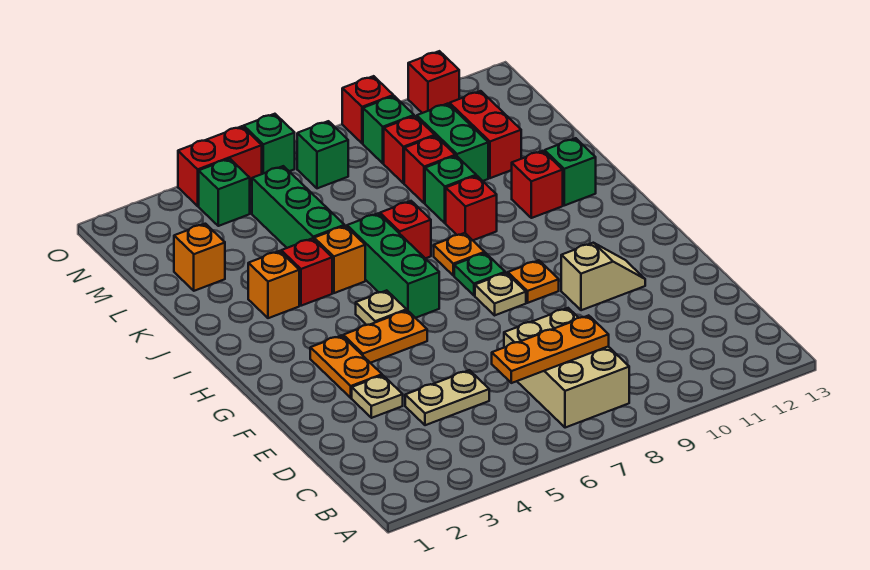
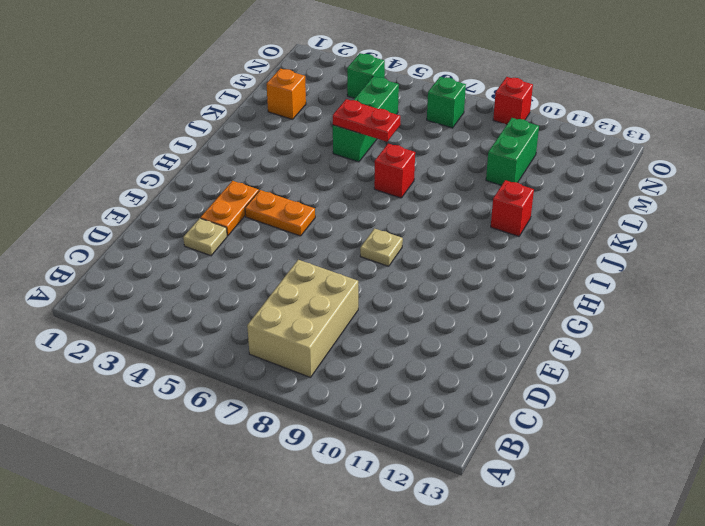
red 1x2 plate [333,99,400,142] -> none
none -> tan 1x2 plate [405,370,489,425]
none -> tan 1x2 slope [561,243,645,310]
none -> orange 1x1 plate [508,260,559,303]
none -> tan 1x1 plate [356,290,407,325]

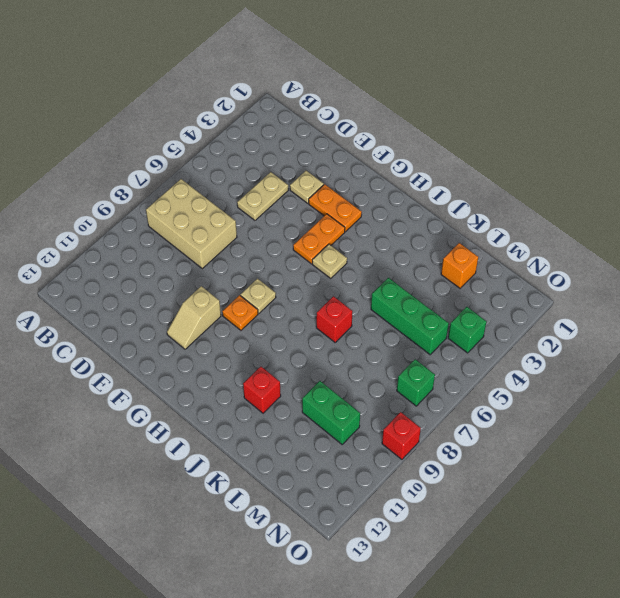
none -> green 1x3 brick [347,213,439,318]
none -> green 1x1 plate [454,253,505,295]
none -> orange 1x1 plate [434,233,485,276]
none -> orange 1x1 brick [248,251,299,318]

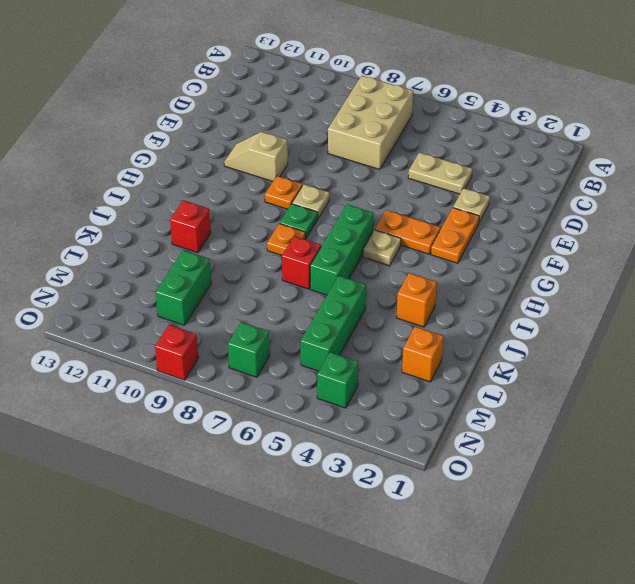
none -> red 1x1 brick [281,238,332,306]
none -> orange 1x1 brick [314,226,365,293]
none -> red 1x1 brick [446,176,497,240]
none -> green 1x1 brick [545,138,596,205]

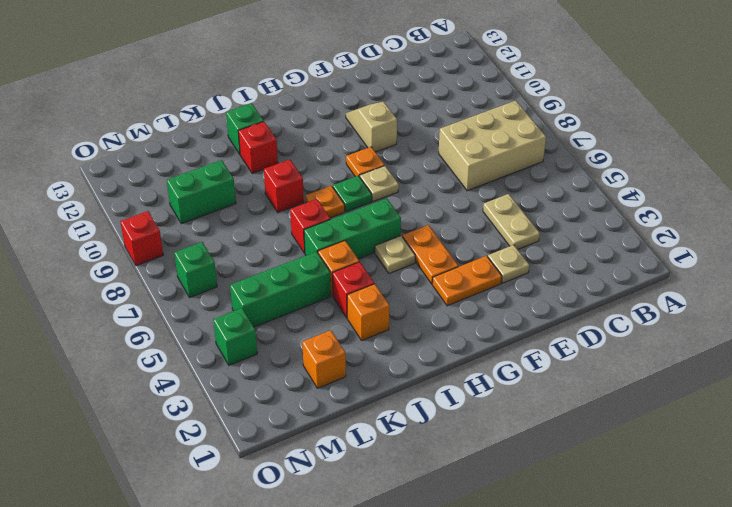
none -> green 1x1 brick [425,156,476,223]
none -> red 1x1 brick [404,136,455,203]
none -> red 1x2 brick [450,91,521,178]
none -> red 1x1 brick [384,116,435,183]

